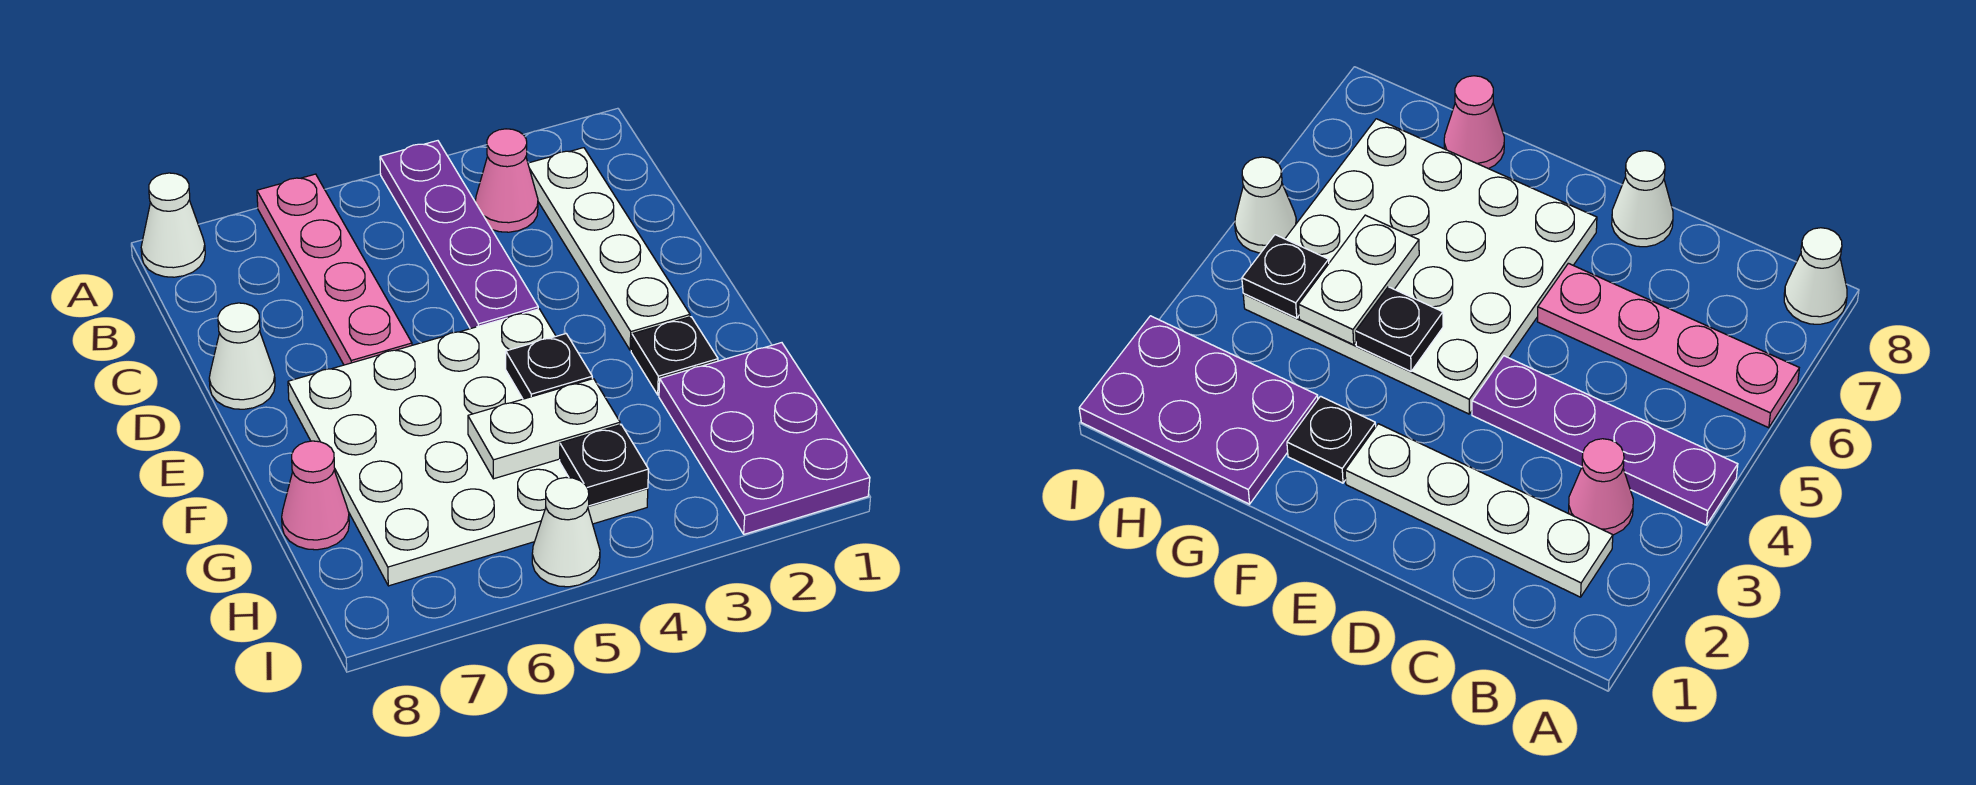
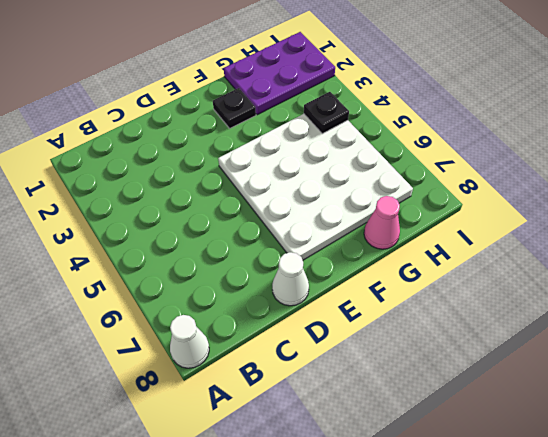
none -> purple 1x4 plate [380,141,538,329]
none -> pink 1x4 plate [257,174,412,365]
none -> white 1x4 plate [528,148,690,350]

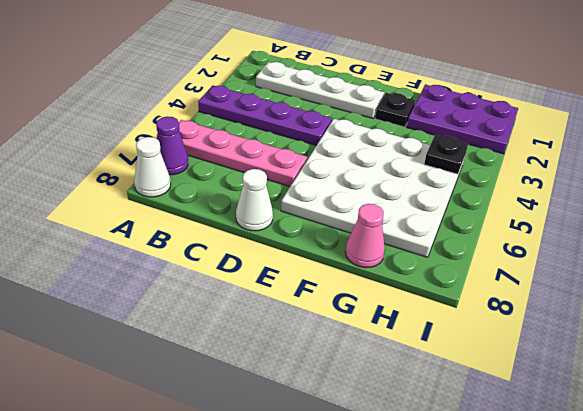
purple 1x1 cone [156,116,188,175] -> none
none -> pink 1x1 cone [475,129,538,232]
none -> white 1x1 cone [532,478,600,587]
none -> black 1x1 plate [506,334,593,399]

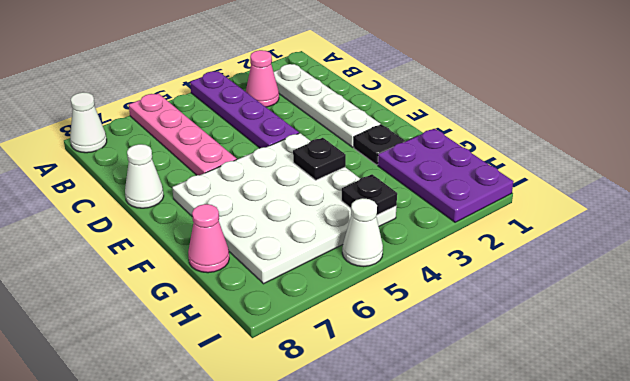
none -> white 1x2 plate [468,379,620,479]

